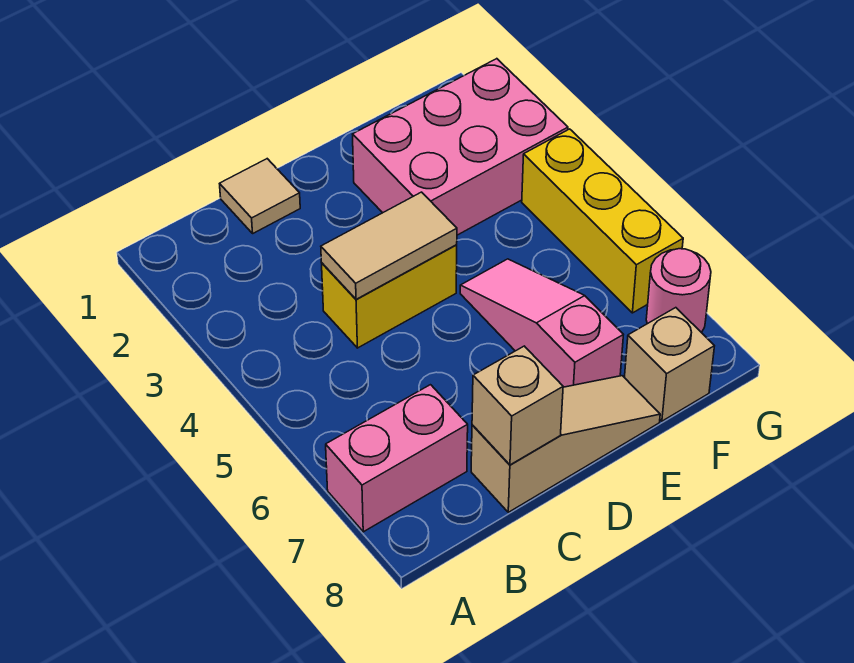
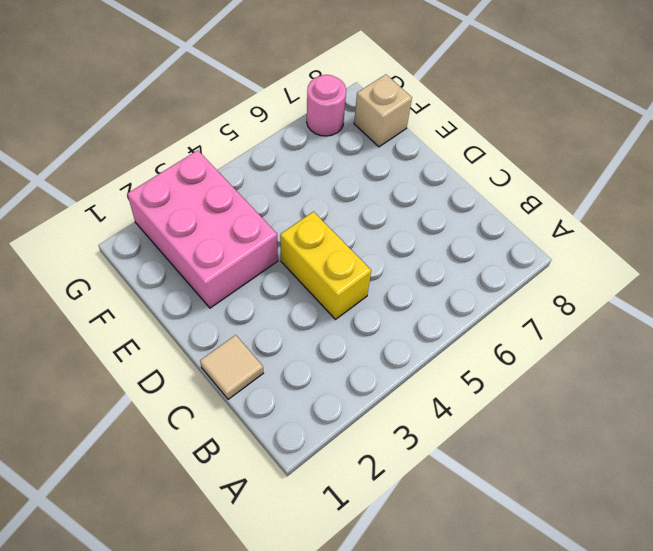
none -> pink 1x2 brick [326,385,468,532]
none -> tan 1x3 slope [471,376,660,512]

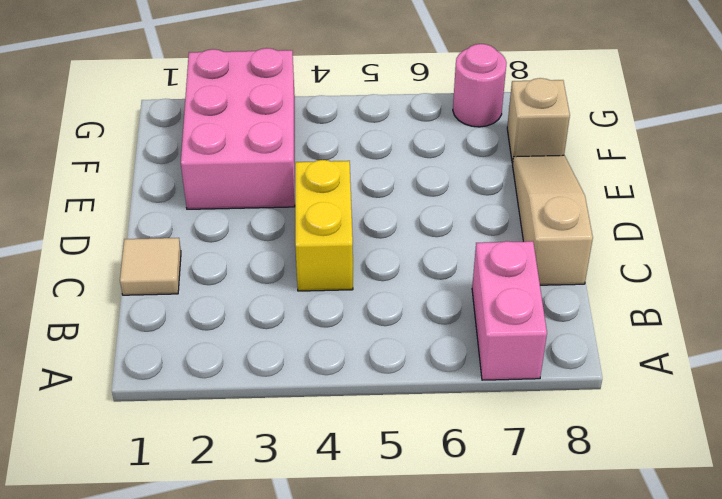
none -> pink 1x3 slope [460,259,623,387]
none -> yellow 1x3 brick [522,129,683,313]

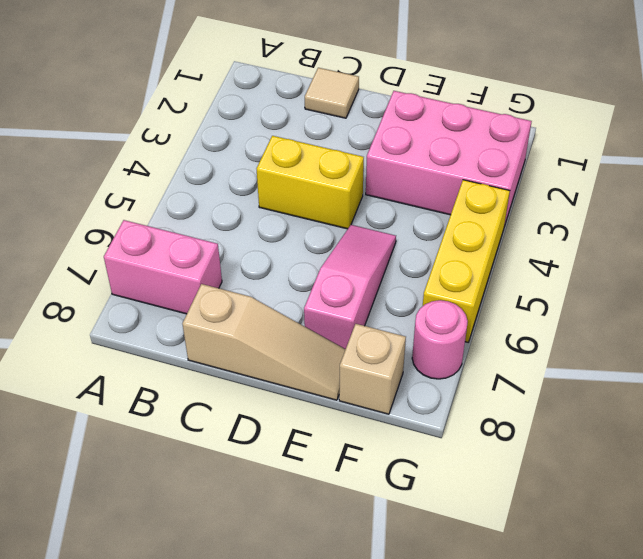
none -> tan 1x2 tile [321,192,457,299]
none -> tan 1x1 brick [472,346,563,465]

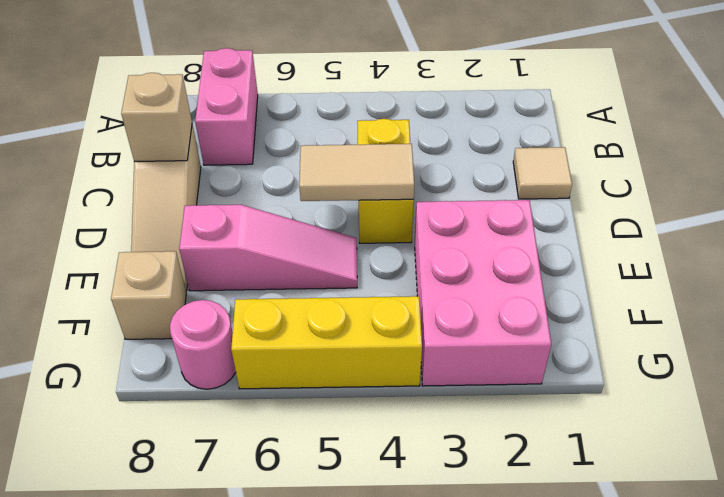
tan 1x2 tile [299,144,414,201] -> tan 1x2 tile turned to [321,192,457,299]

